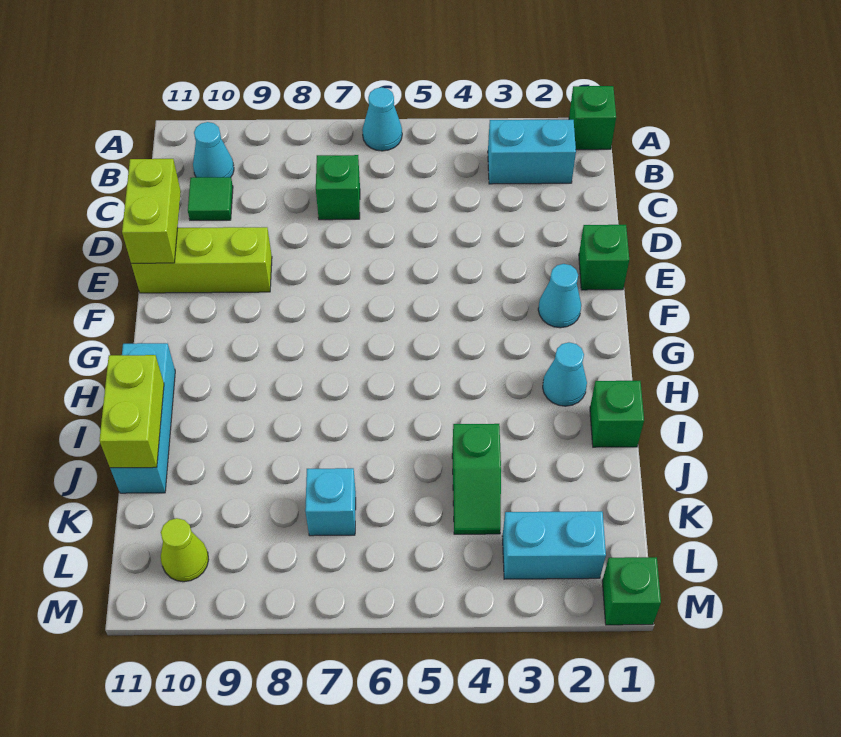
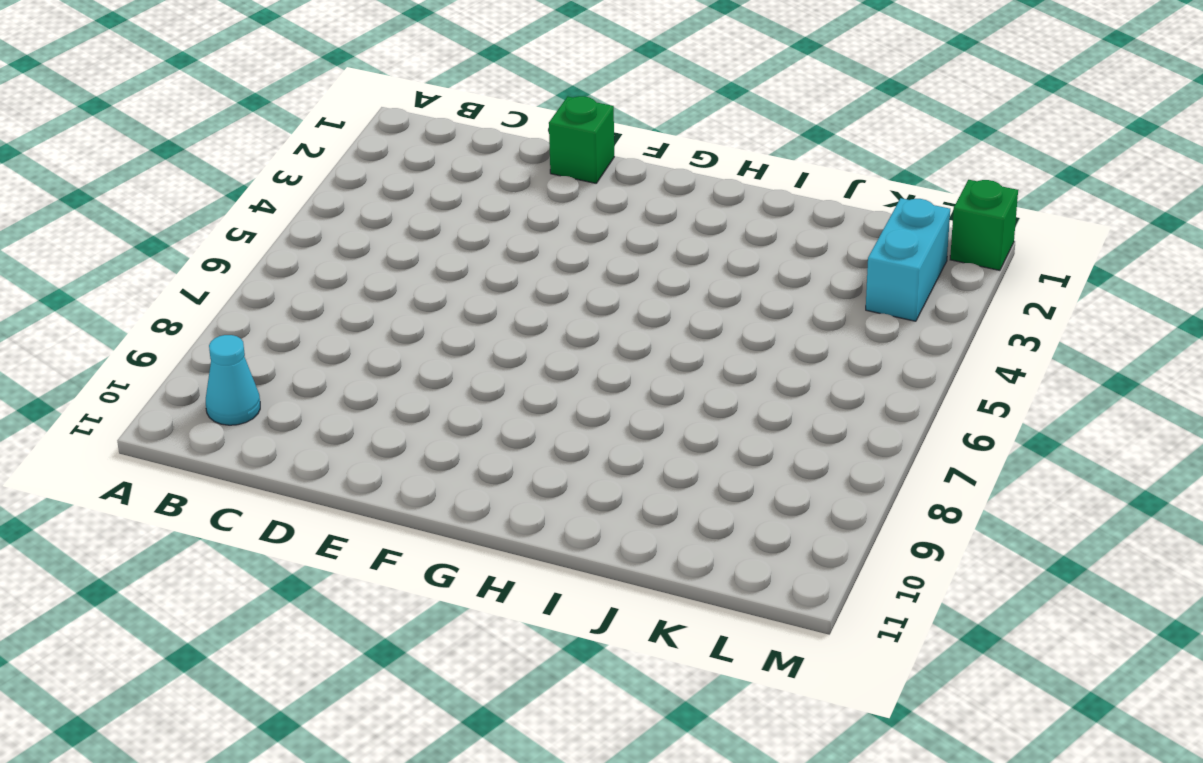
none -> green 1x1 brick [569,86,616,150]
none -> cyan 1x1 cone [362,87,402,151]
none -> cyan 1x2 brick [488,120,576,184]

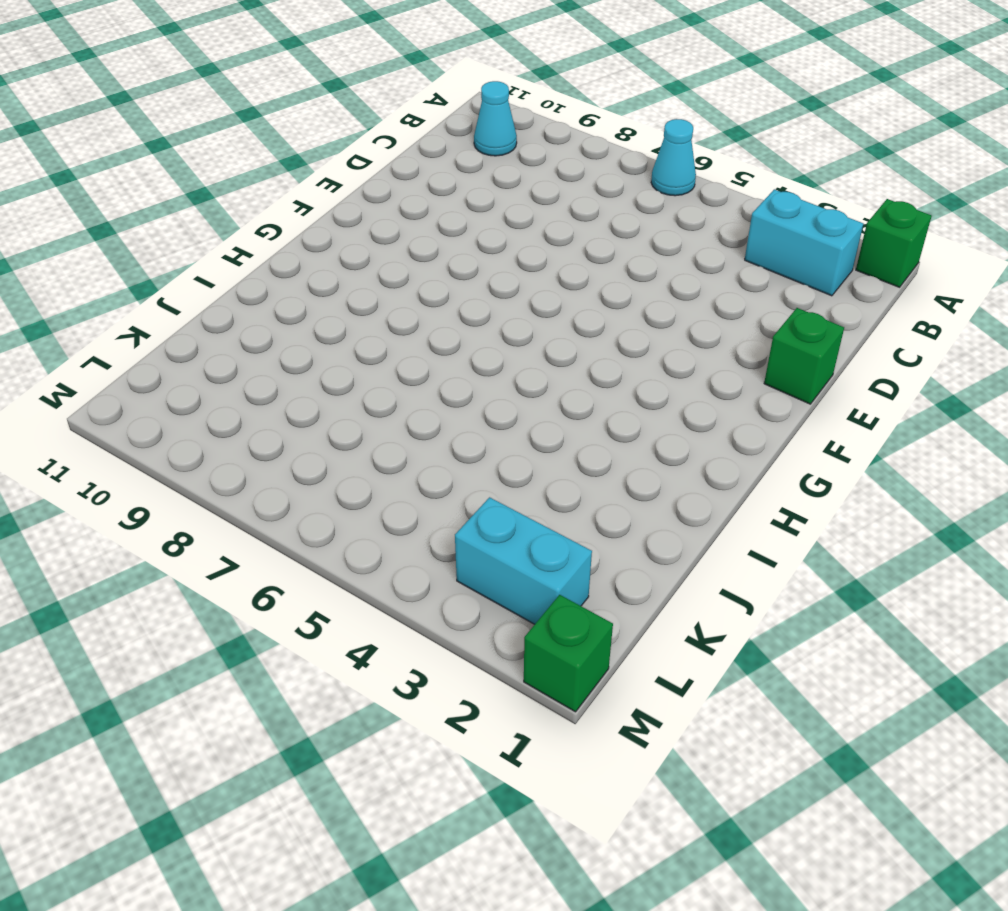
none -> green 1x1 brick [316,155,360,220]
none -> green 1x1 tile [188,177,233,220]
none -> lime 1x3 brick [131,227,272,293]

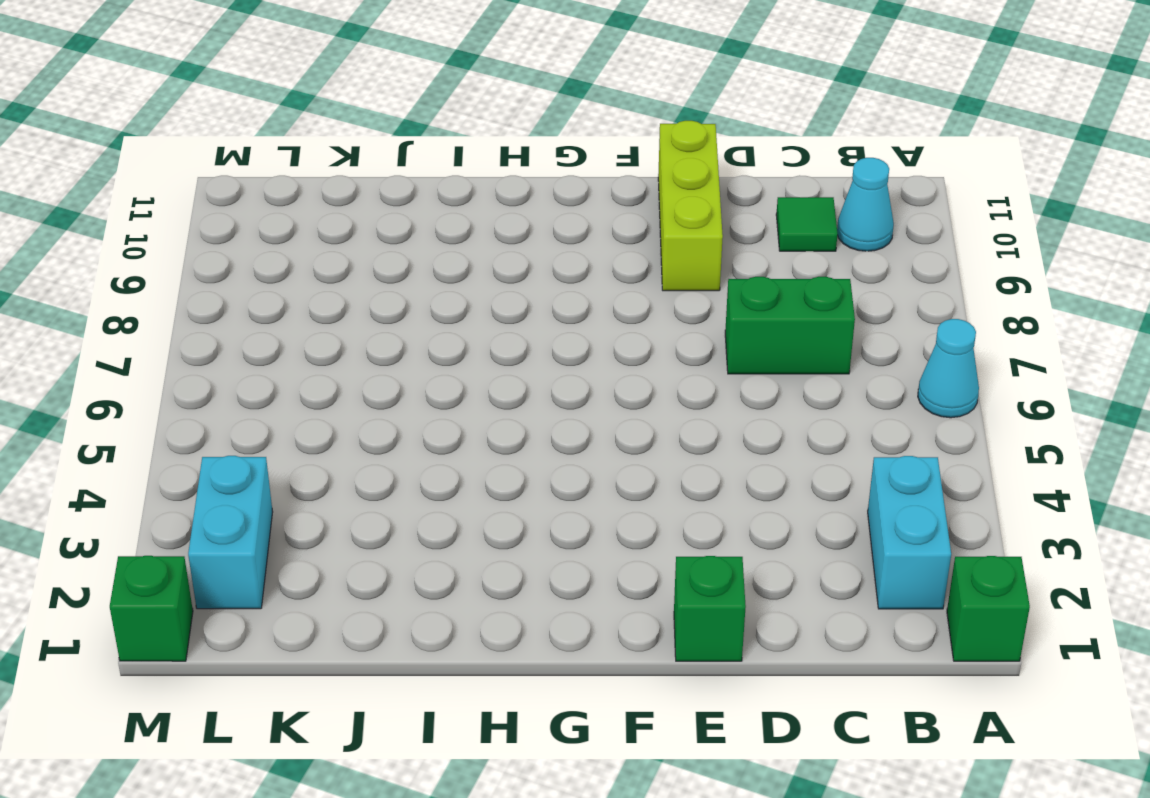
green 1x2 brick [725,277,855,374] -> green 1x1 brick [316,155,360,220]
none -> cyan 1x1 cone [538,264,581,328]
none -> cyan 1x1 cone [543,342,587,406]
none -> cyan 1x3 brick [110,343,175,493]

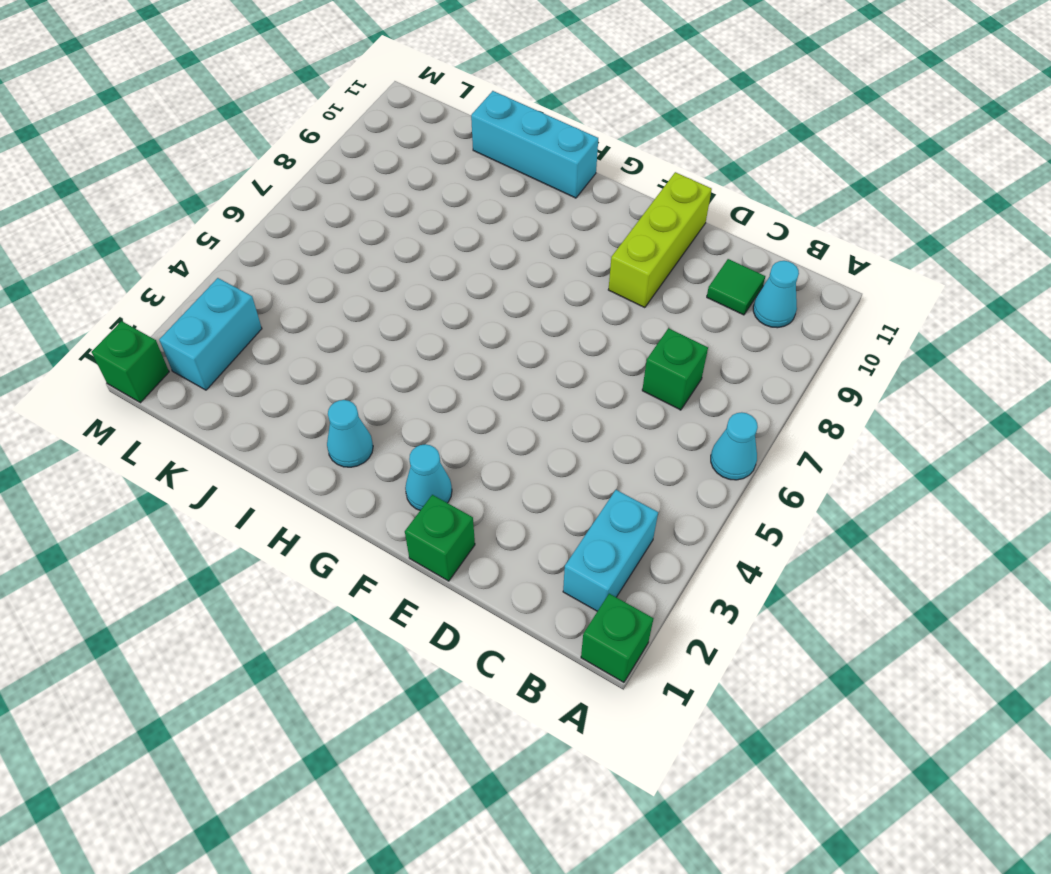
none -> green 1x1 brick [590,381,644,447]
none -> green 1x2 slope [452,424,501,534]
none -> cyan 1x1 brick [305,468,356,536]

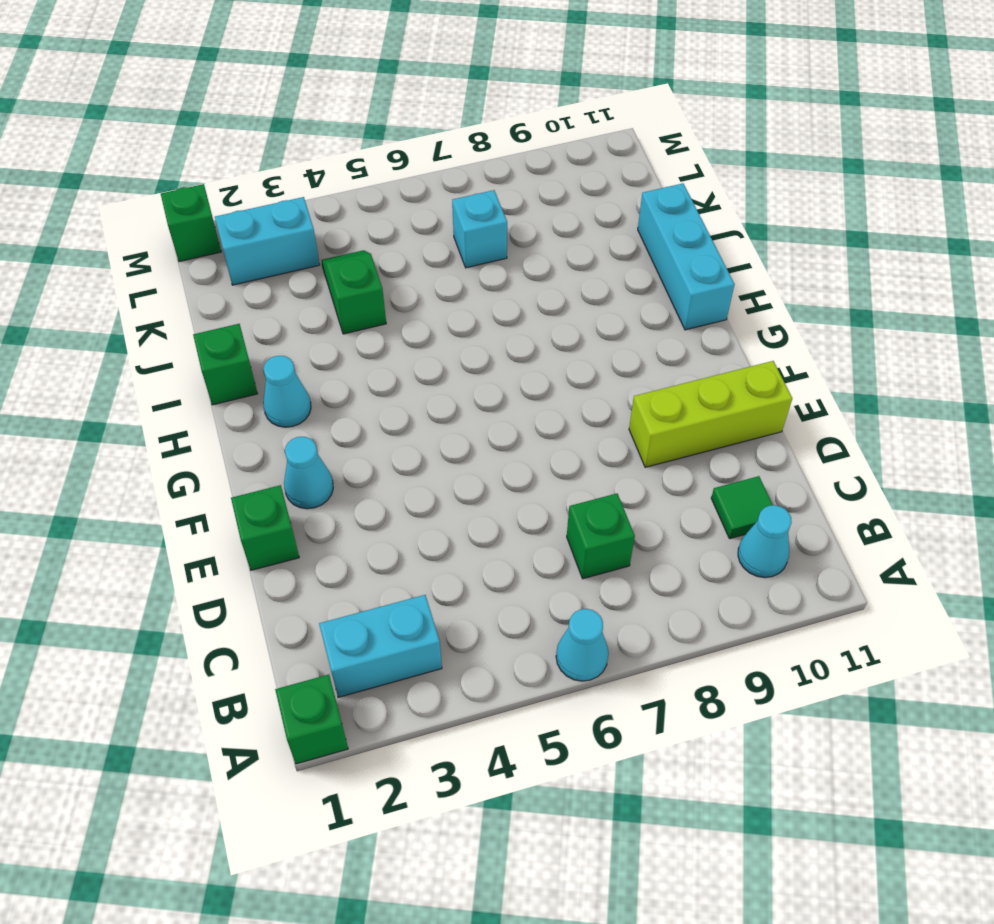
none -> lime 1x1 cone [161,518,209,582]
none -> lime 1x2 brick [122,159,181,264]
none -> lime 1x2 brick [99,355,164,468]

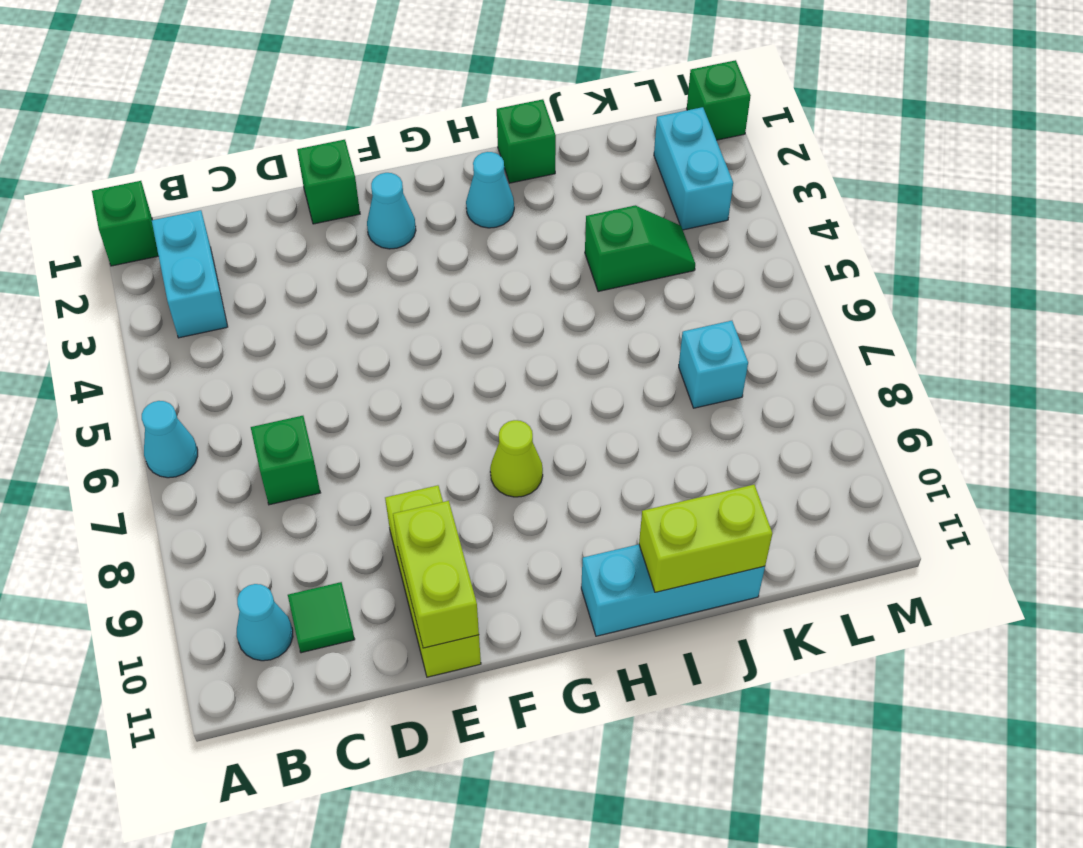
lime 1x2 brick [393,501,479,648] -> lime 1x2 brick turned to [122,159,181,264]
lime 1x1 cone [490,420,543,497] -> lime 1x1 cone moved to [161,518,209,582]

